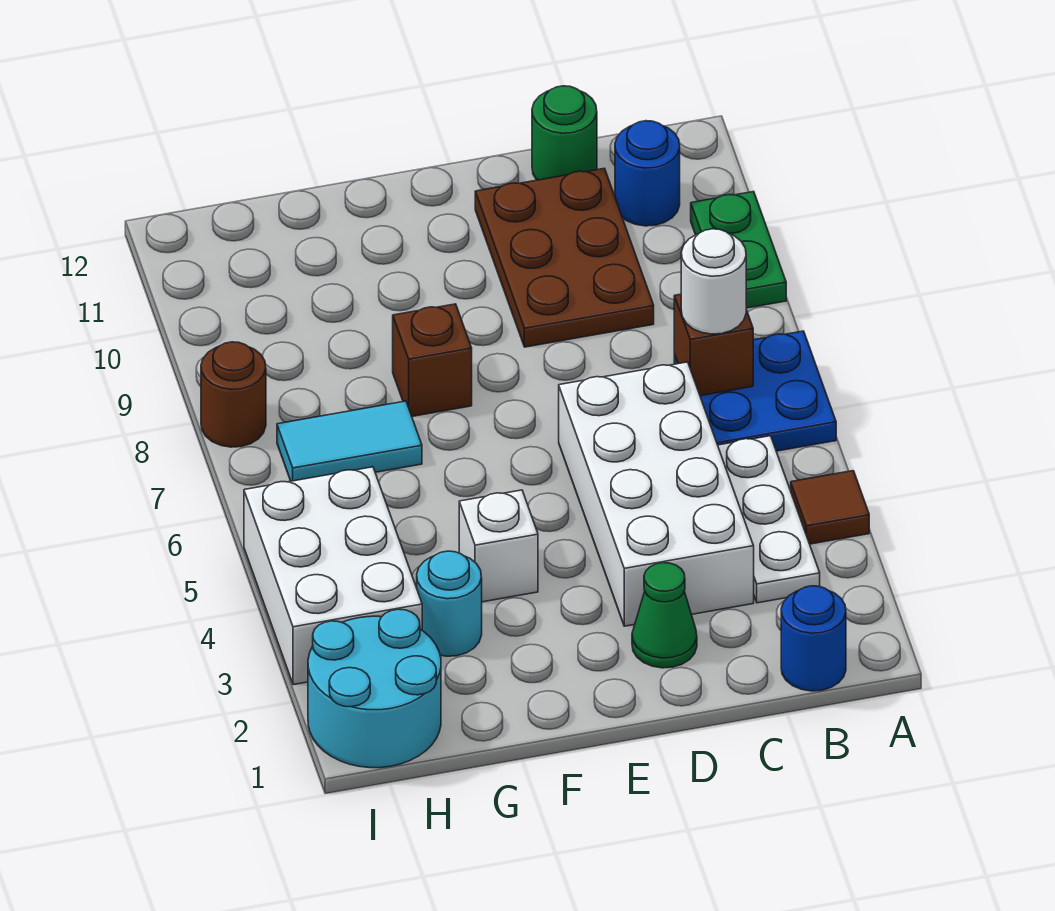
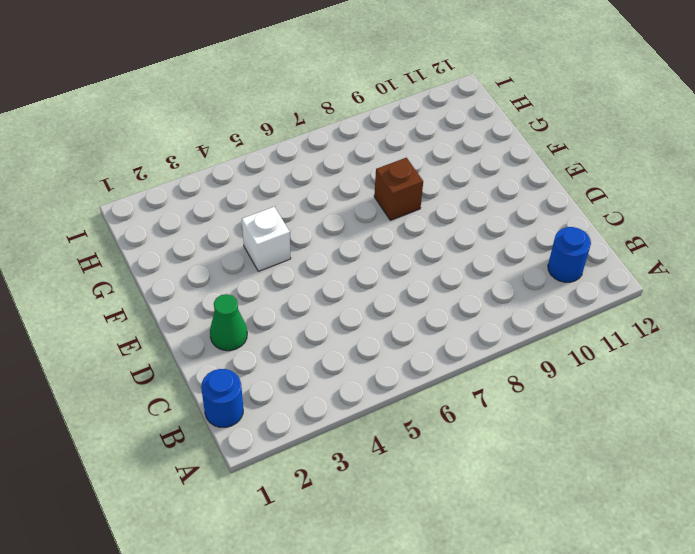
none -> brown 1x1 tile [791,471,869,544]
none -> blue 2x2 plate [674,331,836,451]
none -> green 1x2 plate [691,192,786,308]

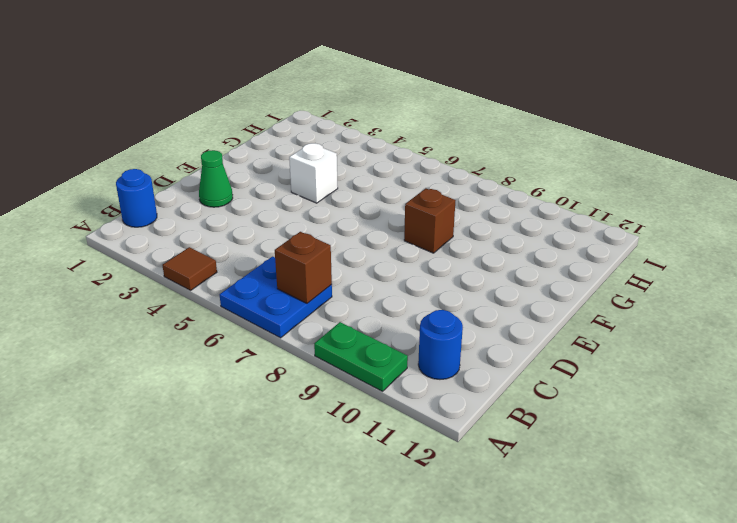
none -> white 1x3 plate [718,436,820,603]
none -> white 2x4 brick [559,362,754,626]
none -> brown 2x3 plate [475,168,654,347]

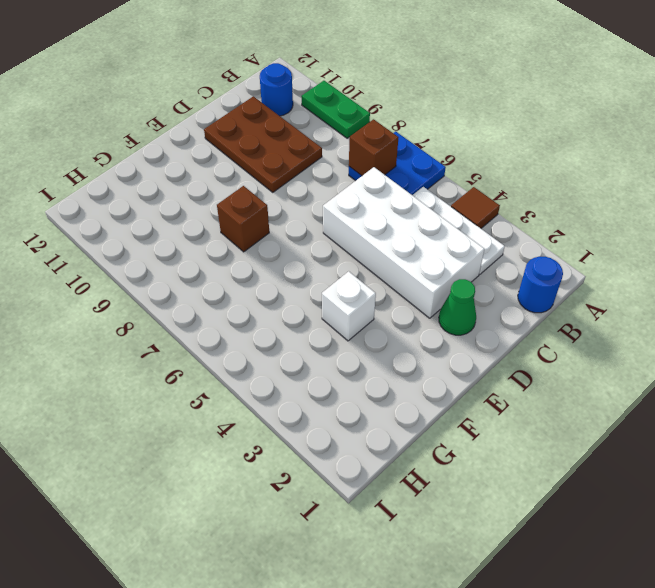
none -> green 1x1 round brick [532,86,597,180]
none -> cyan 1x1 round brick [417,551,482,656]
none -> cyan 1x2 tile [277,401,422,481]

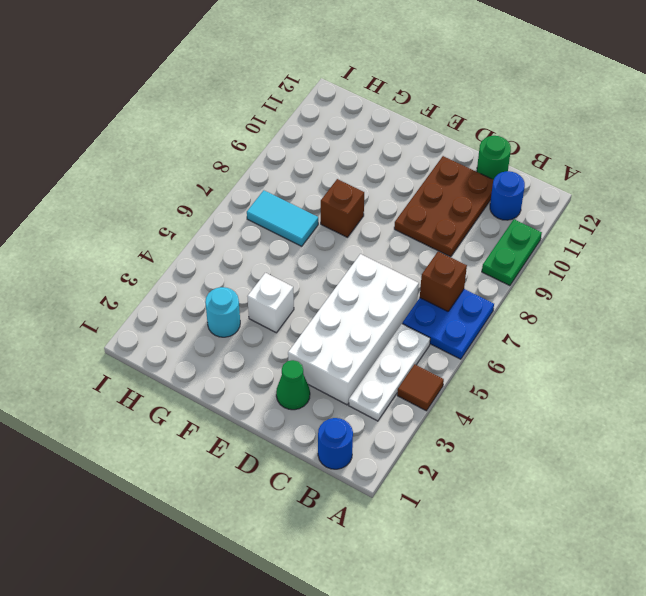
none -> cyan 2x2 round brick [308,609,441,768]
none -> white 2x3 brick [244,467,422,685]
none -> brown 1x1 round brick [201,342,266,447]

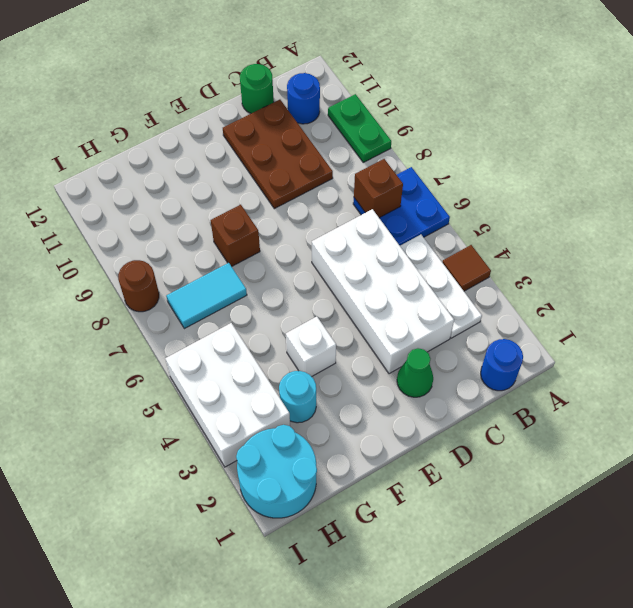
none -> white 1x1 round brick [681,229,746,334]

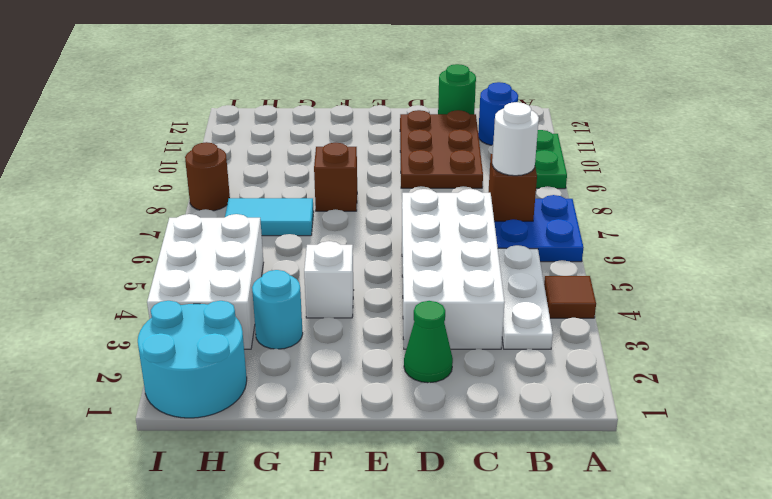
none -> blue 1x1 round brick [781,586,846,691]

